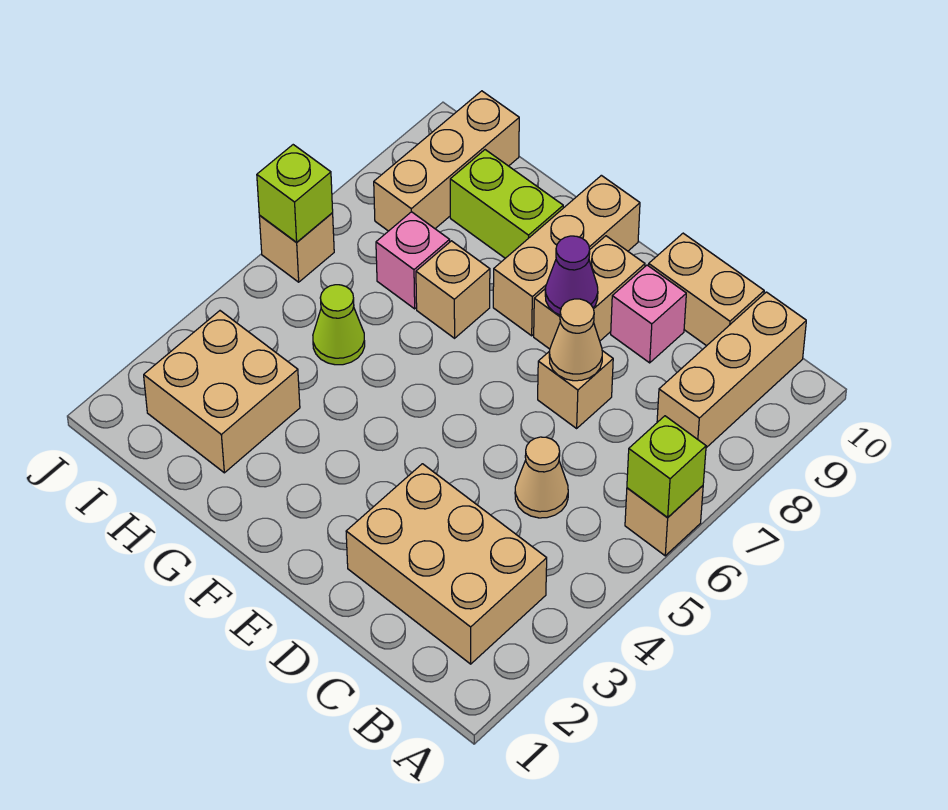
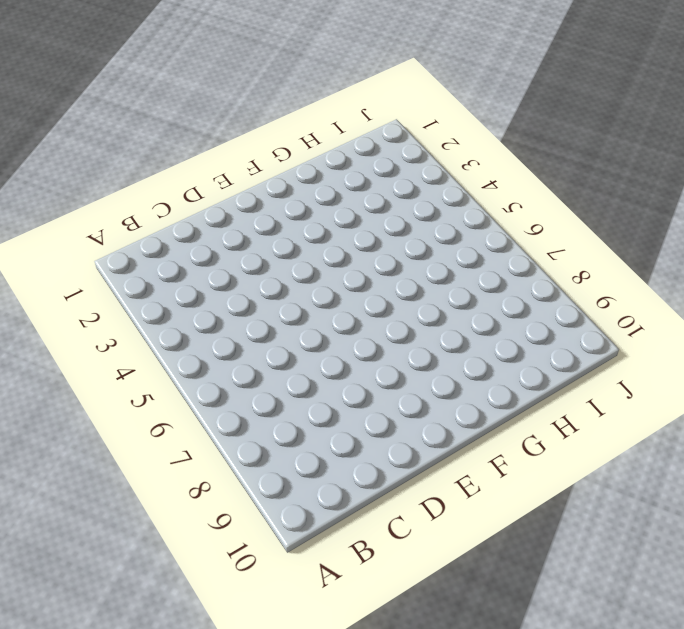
none -> tan 1x1 brick [625,486,703,556]
none -> tan 2x3 brick [346,464,547,664]
none -> tan 1x3 brick [657,292,806,448]

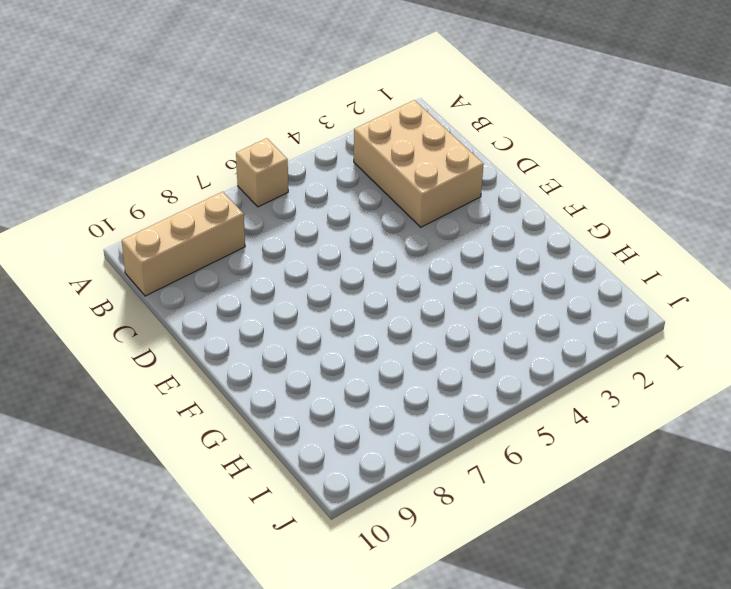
none -> tan 1x1 cone [515,437,568,518]
none -> tan 1x2 brick [649,233,764,346]
none -> tan 1x1 brick [538,351,613,428]

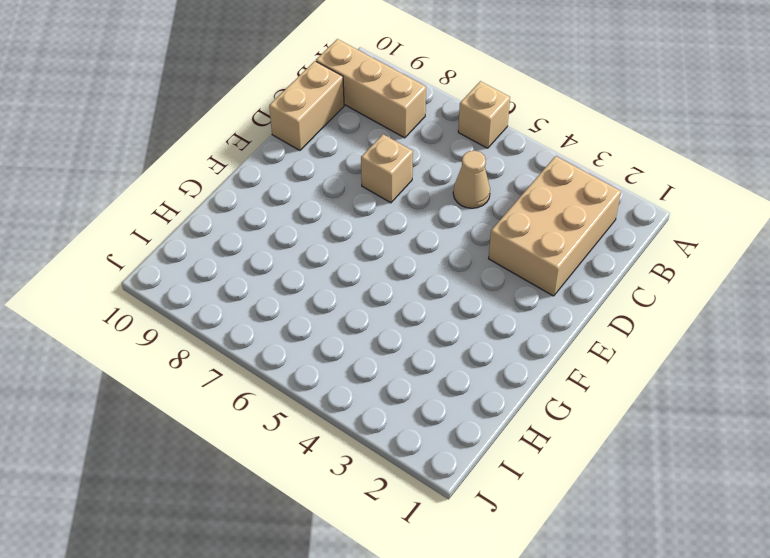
none -> pink 1x1 brick [611,265,686,363]
none -> tan 1x2 brick [534,236,645,349]
none -> tan 1x3 brick [493,175,640,336]

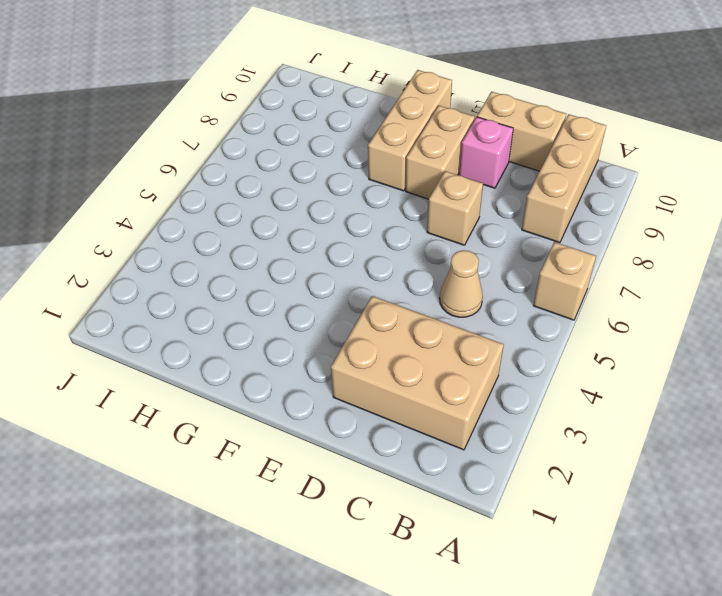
none -> tan 1x1 brick [416,241,490,338]
none -> lime 1x2 brick [450,150,563,258]
none -> tan 2x2 brick [144,311,300,473]

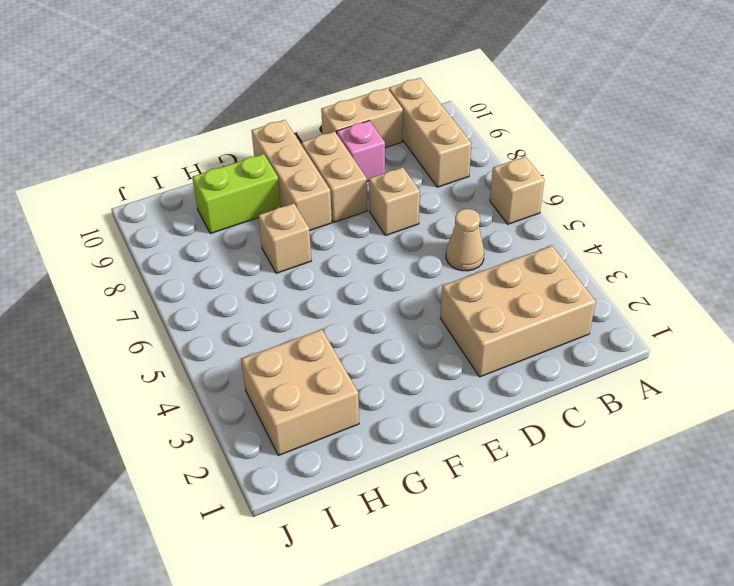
none -> lime 1x1 cone [313,285,365,365]
none -> pink 1x1 brick [376,212,450,309]
none -> tan 1x3 brick [374,91,519,231]

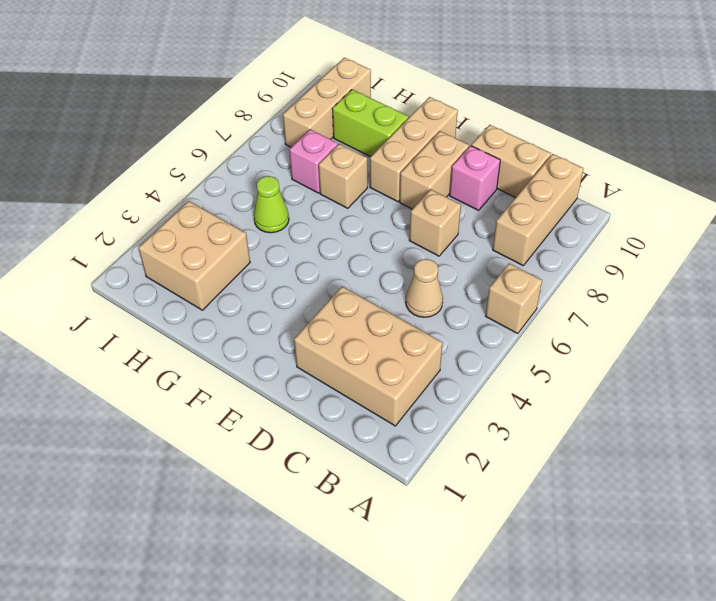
none -> tan 1x1 brick [259,213,334,282]
none -> lime 1x1 brick [627,416,706,518]
none -> tan 1x1 cone [549,299,602,381]

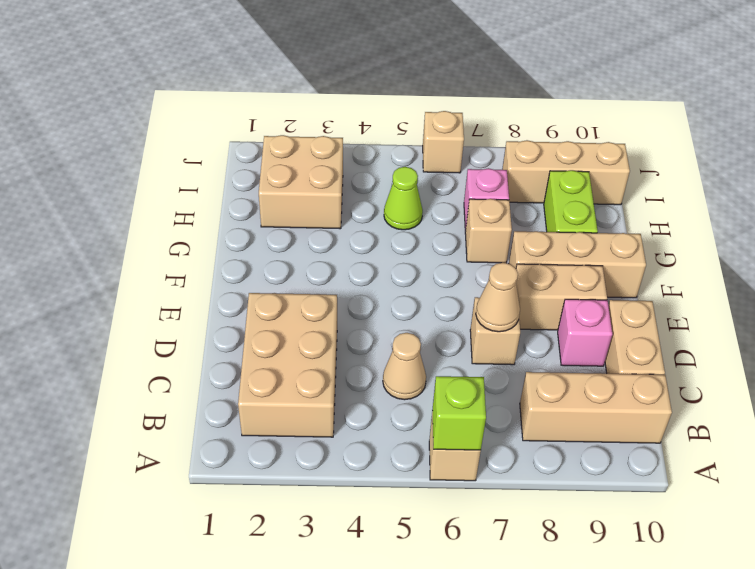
none -> purple 1x1 cone [545,236,598,315]
none -> lime 1x1 brick [257,145,333,242]

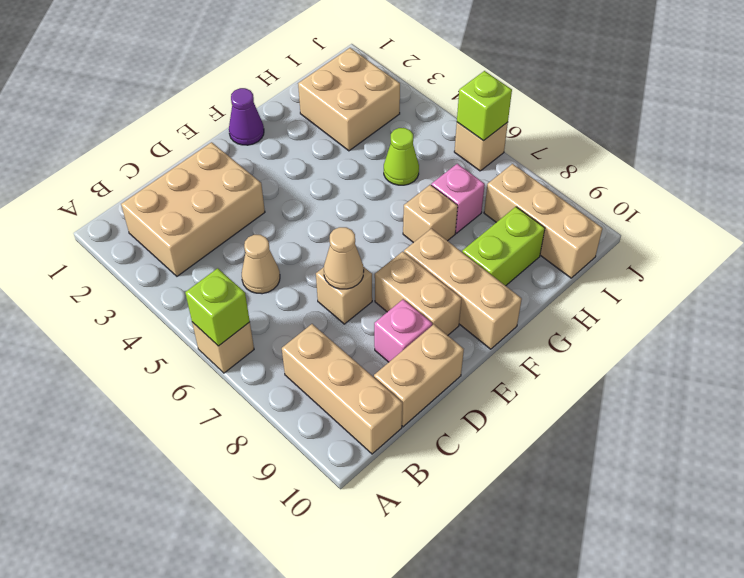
purple 1x1 cone [229,88,264,145] -> purple 1x1 cone moved to [545,236,598,315]

